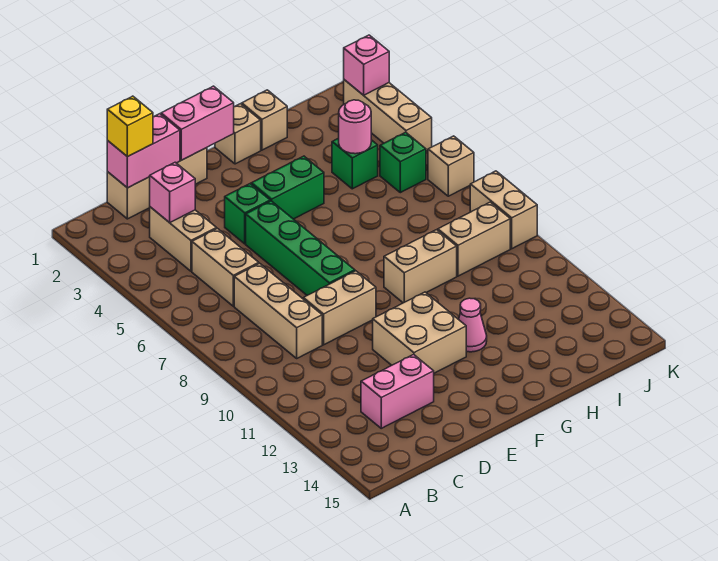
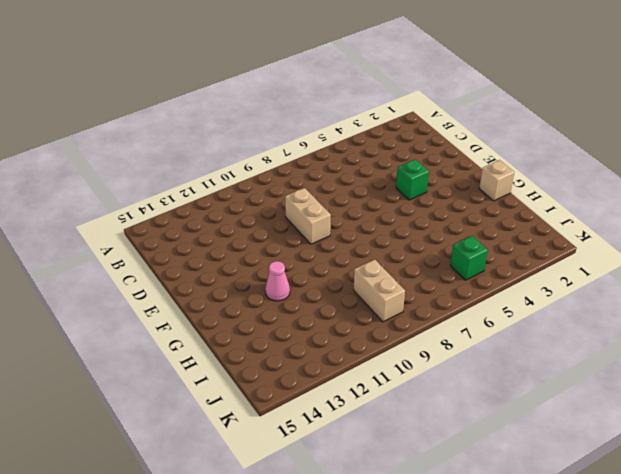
none -> tan 1x3 brick [107,148,207,219]
none -> tan 1x2 brick [150,207,217,271]
none -> tan 1x2 brick [192,229,259,306]

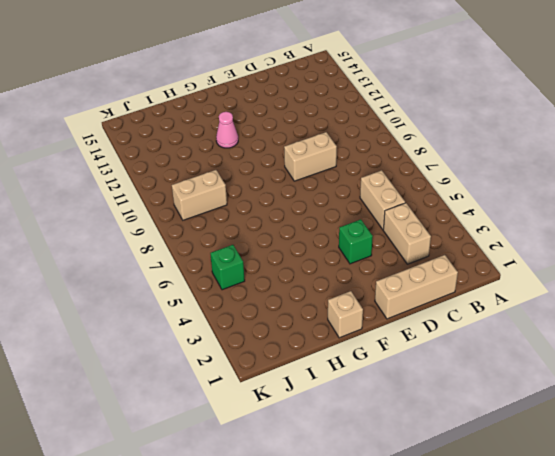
none -> tan 1x3 brick [234,263,322,358]
none -> pink 1x2 brick [361,355,434,428]
none -> green 1x4 brick [246,201,355,295]

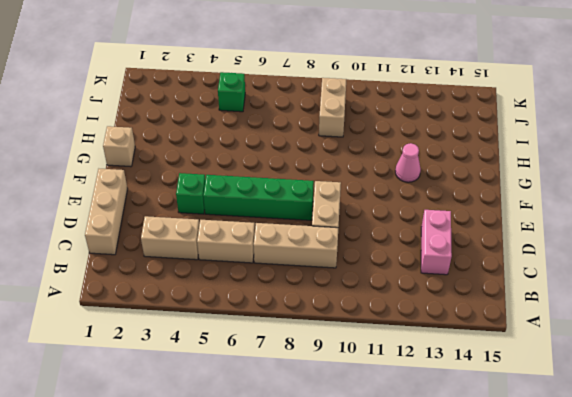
none -> tan 2x2 brick [373,292,466,373]
none -> green 1x2 brick [251,156,324,219]
none -> tan 1x2 brick [384,230,457,303]

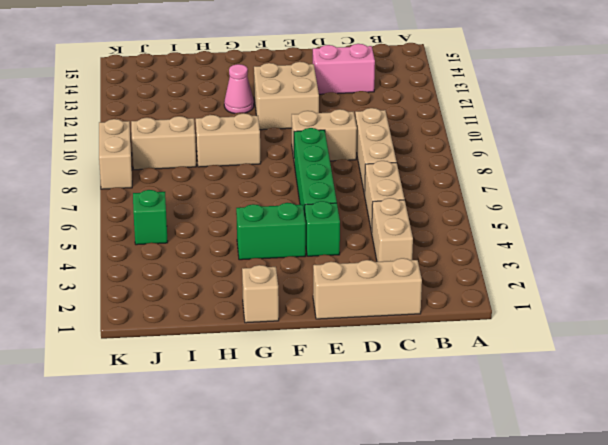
none -> tan 1x1 brick [242,90,287,150]
none -> green 1x1 brick [332,138,378,189]
none -> tan 1x3 brick [344,80,432,151]

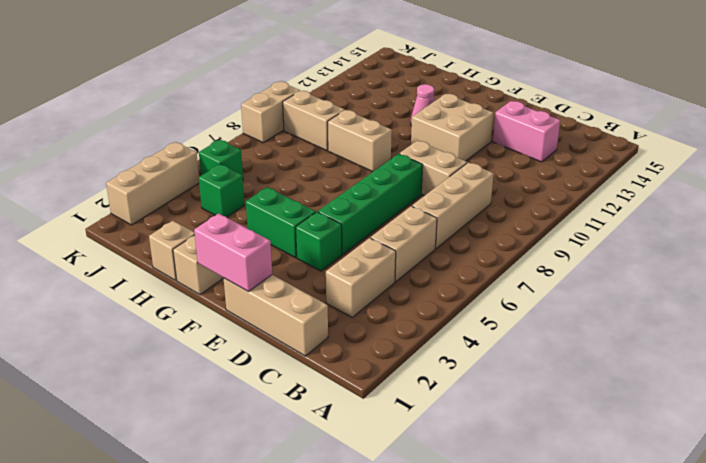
none -> tan 1x1 brick [428,136,474,196]
none -> pink 1x2 brick [107,114,180,188]
none -> pink 1x1 brick [150,162,195,223]

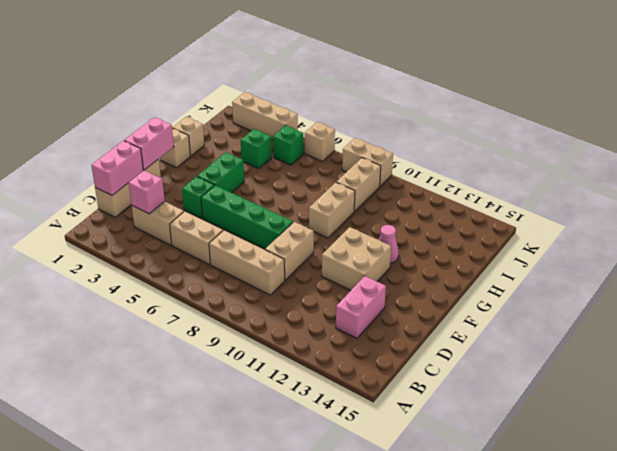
none -> pink 1x1 round brick [339,100,371,154]
none -> pink 1x1 brick [344,35,389,95]
none -> yellow 1x1 brick [107,96,153,157]

